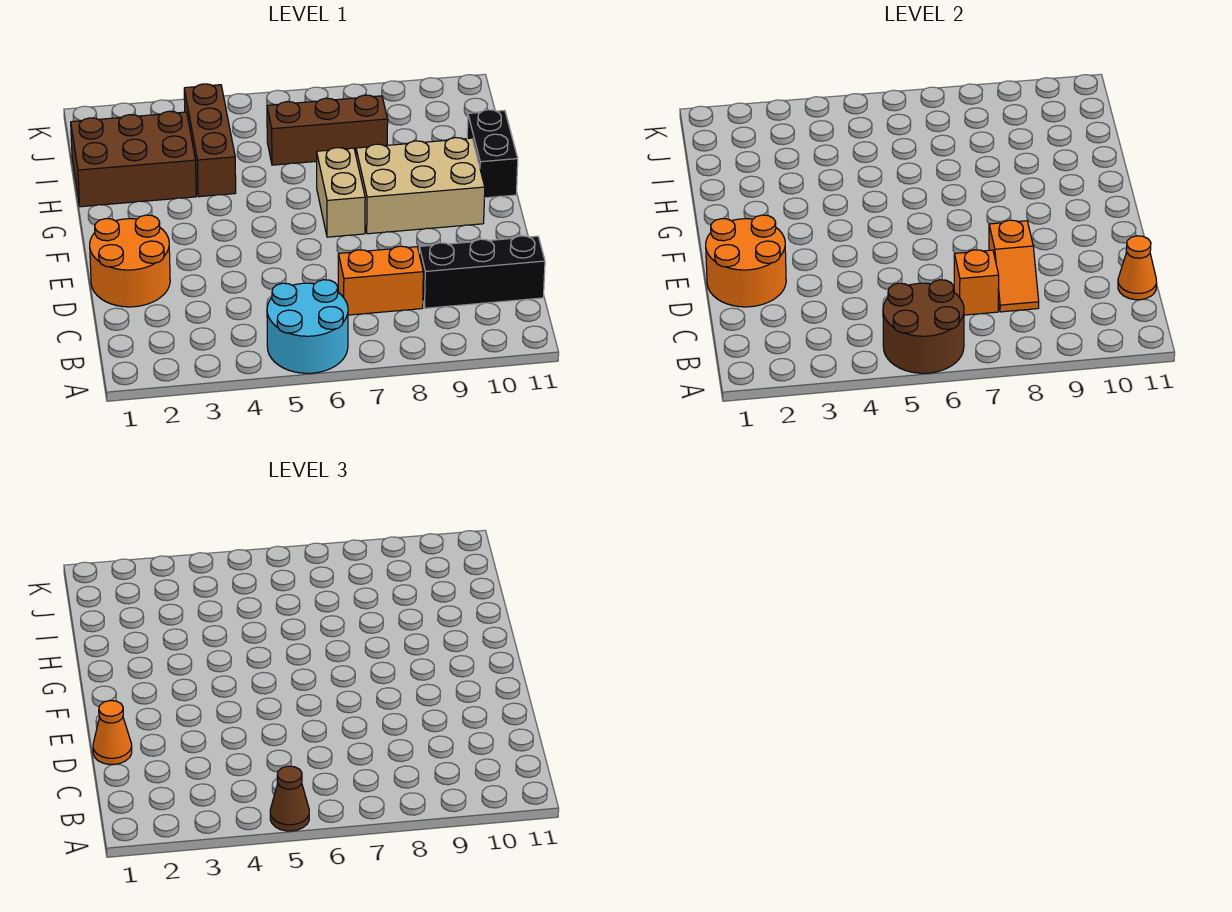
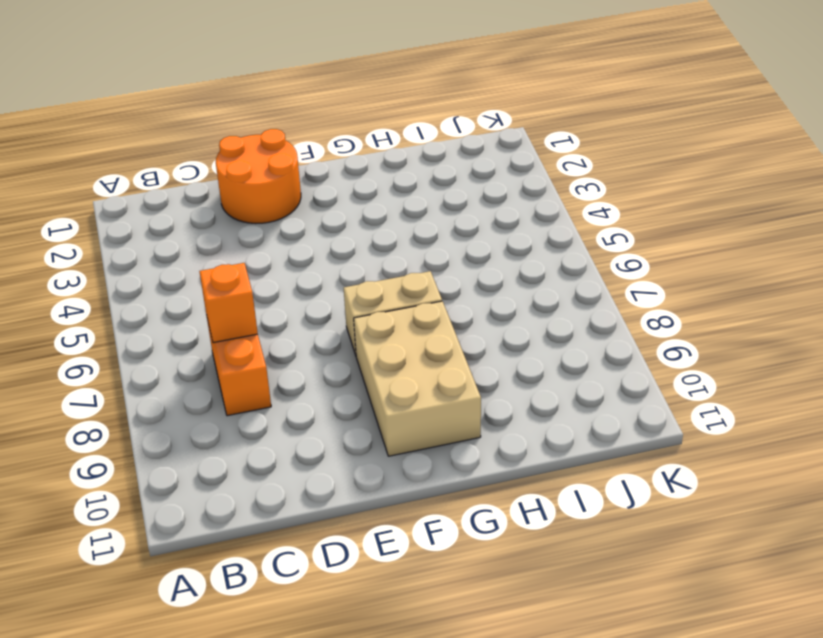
none -> cyan 2x2 round brick [267,280,348,373]
none -> black 1x3 brick [419,236,545,308]
none -> black 1x2 brick [467,110,518,198]

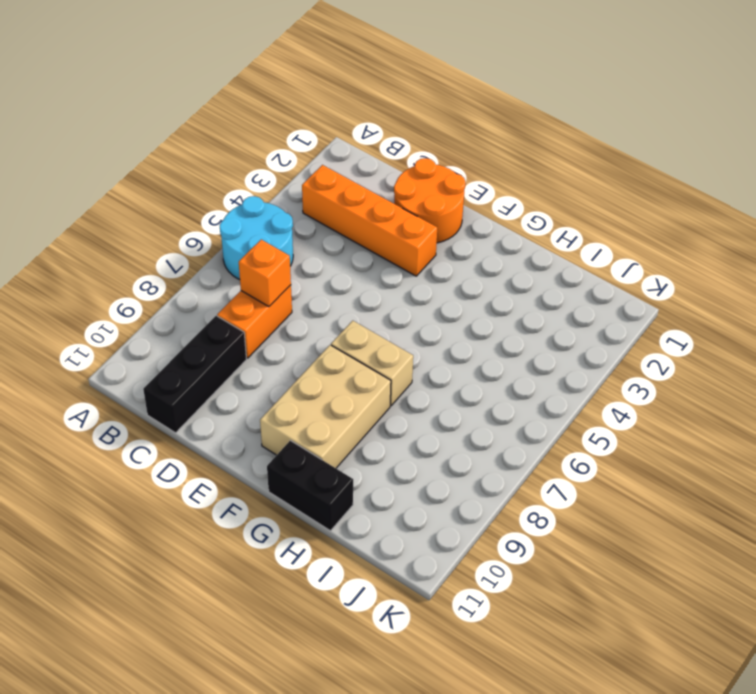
orange 1x4 brick [302,165,437,276] -> none
none -> brown 2x3 brick [71,111,196,207]
none -> brown 1x3 brick [184,84,236,197]
none -> brown 1x3 brick [267,95,388,165]

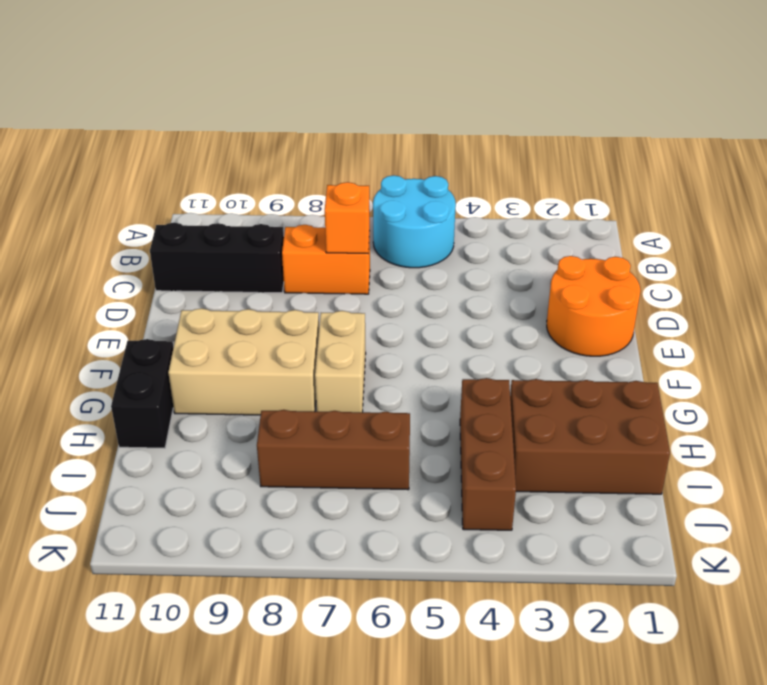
none -> brown 2x2 round brick [883,280,964,373]
none -> orange 1x2 slope [989,220,1039,312]
none -> orange 1x1 cone [1118,236,1157,300]

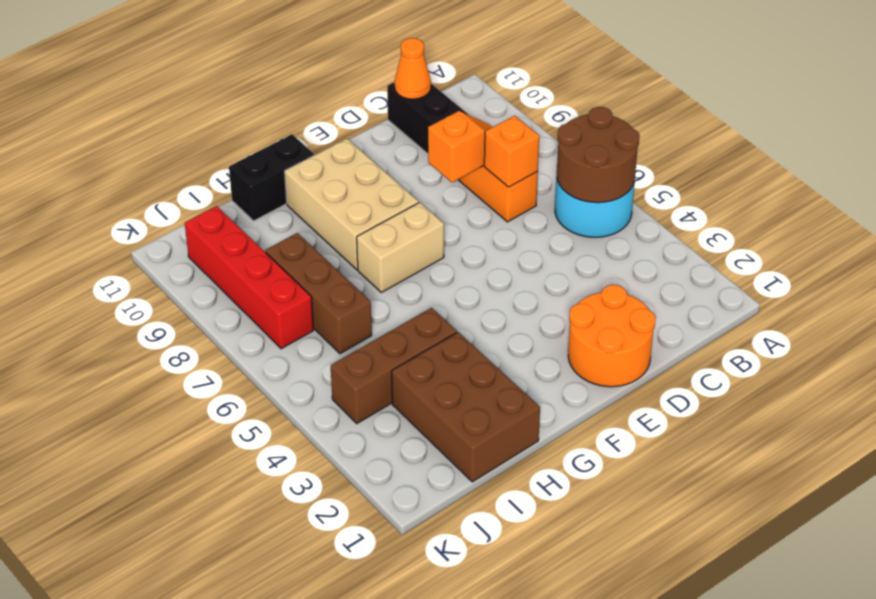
red 1x4 brick [185,206,313,349] -> none
none -> orange 2x2 round brick [706,215,786,307]
none -> brown 1x1 cone [270,766,309,831]
none -> orange 1x1 cone [93,701,132,765]

